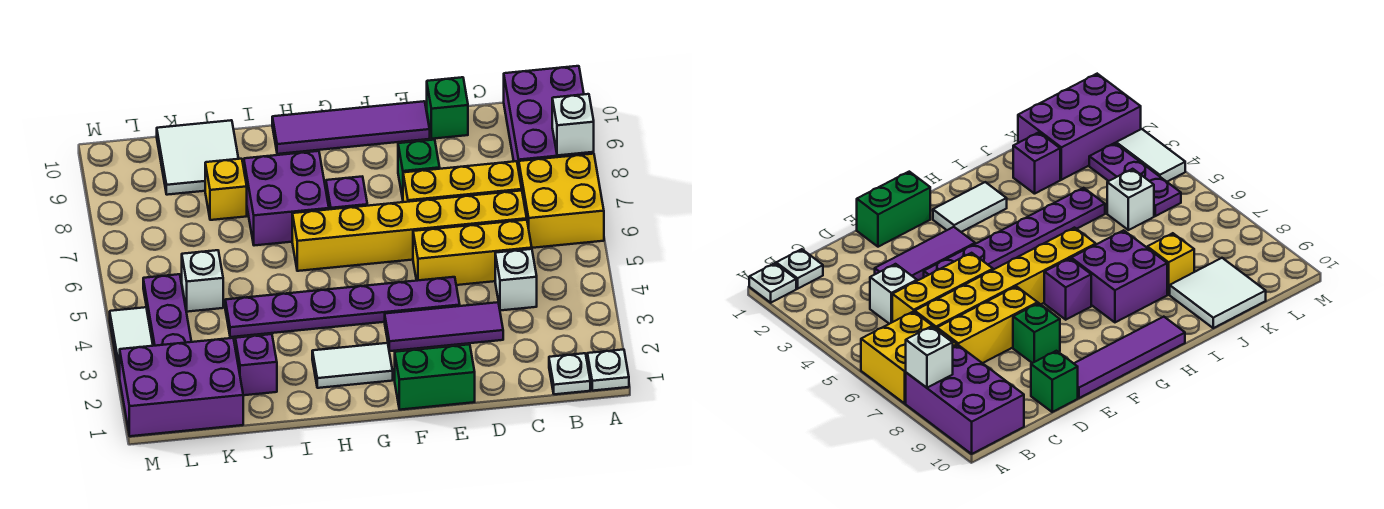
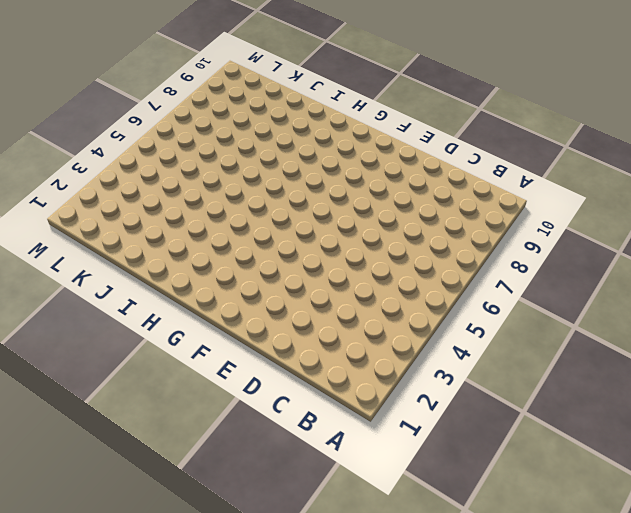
none -> white 1x1 plate [587,349,629,391]
none -> yellow 2x2 brick [519,154,604,248]
none -> purple 2x3 brick [504,66,594,170]

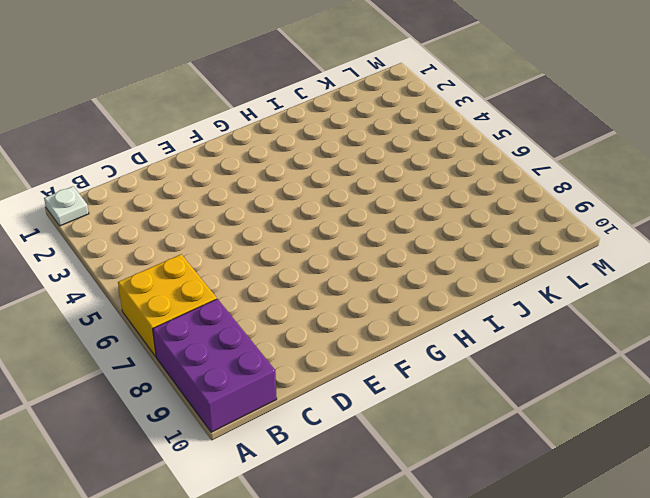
none -> white 1x1 plate [549,353,590,394]
none -> white 1x1 brick [495,249,537,311]
none -> yellow 1x3 brick [413,220,532,285]

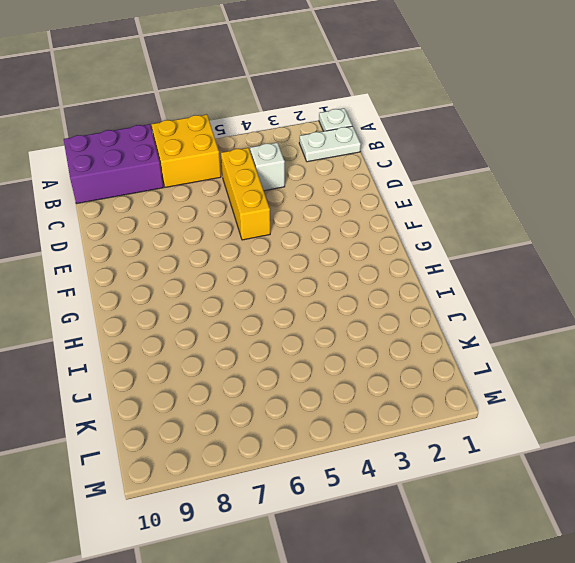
white 1x2 plate [299,126,361,162] -> white 1x1 plate [549,353,590,394]
none -> yellow 1x6 brick [292,191,527,271]
none -> yellow 1x3 brick [403,161,522,202]
none -> purple 1x3 tile [385,302,503,351]

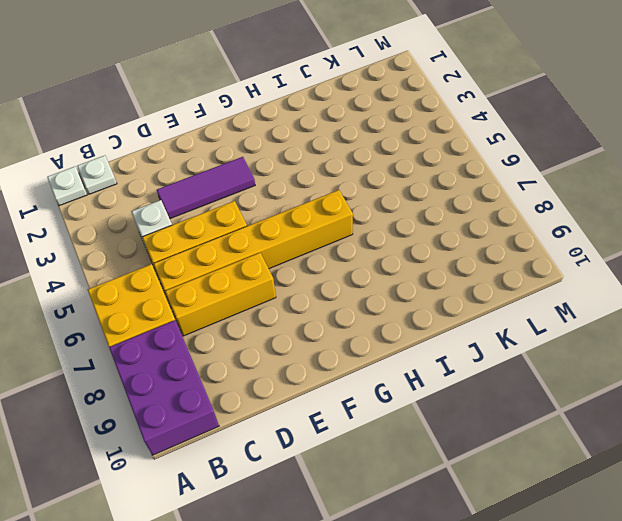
none -> green 1x1 brick [426,77,468,139]
none -> green 1x2 brick [395,344,475,410]
none -> purple 1x6 plate [225,277,460,337]

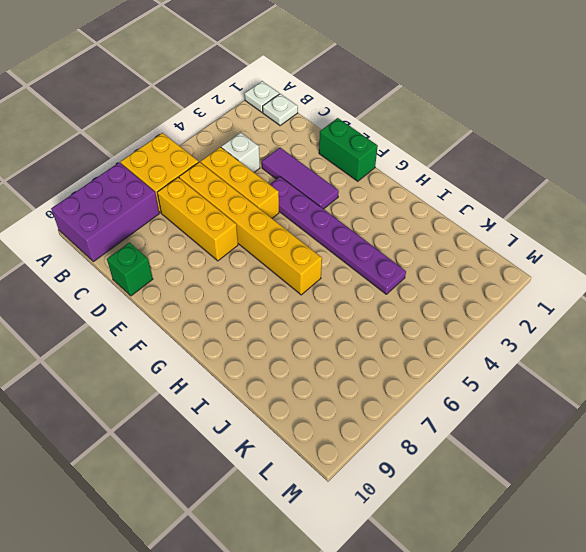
none -> green 1x1 brick [398,140,440,199]
none -> purple 1x4 tile [272,101,430,154]
none -> white 1x2 tile [312,343,393,388]

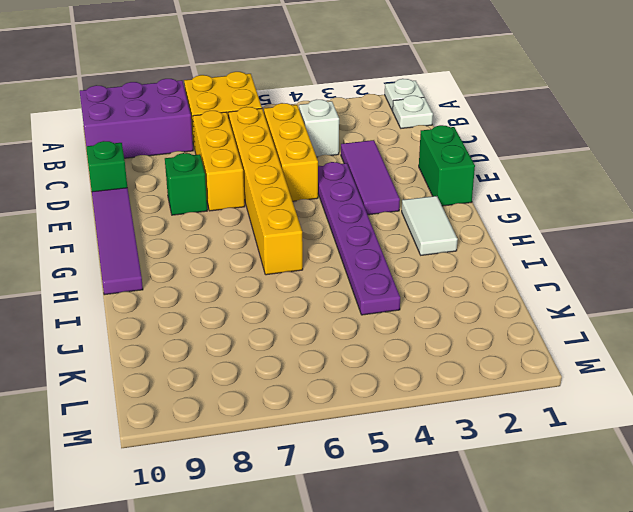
none -> purple 1x1 brick [326,177,367,209]
none -> purple 2x2 brick [244,151,329,246]
none -> purple 1x1 brick [235,334,277,395]

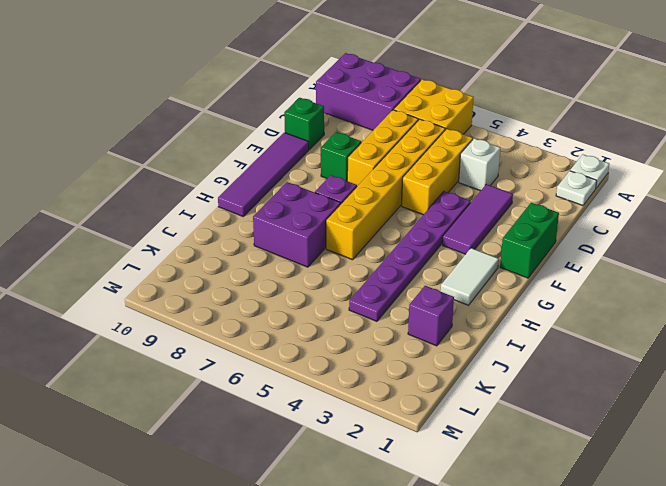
none -> yellow 1x1 brick [205,159,247,220]
none -> white 2x2 tile [157,120,239,195]
none -> purple 2x3 brick [120,338,243,436]

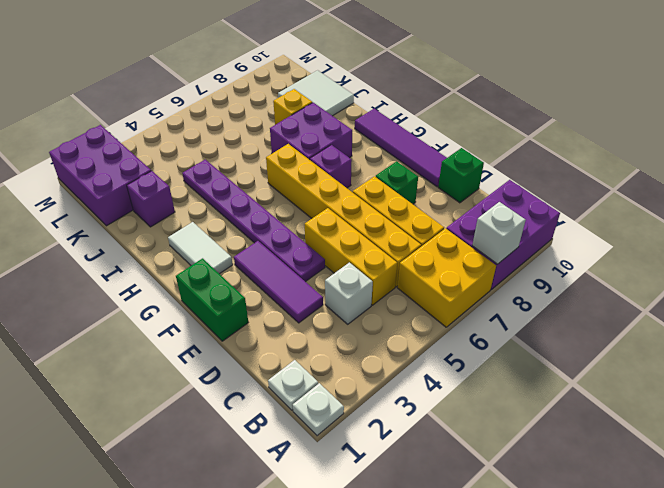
none -> white 1x1 brick [182,250,223,312]
none -> purple 1x3 plate [143,274,191,346]
none -> white 1x2 tile [110,307,153,377]

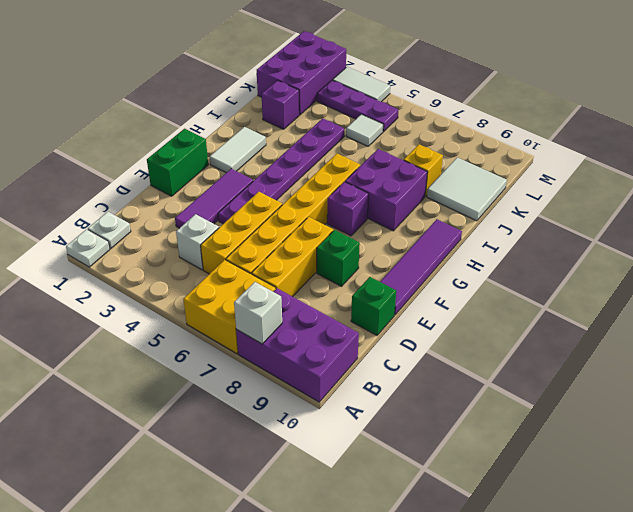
white 1x1 tile [346,114,383,146] -> white 1x1 brick [182,250,223,312]

